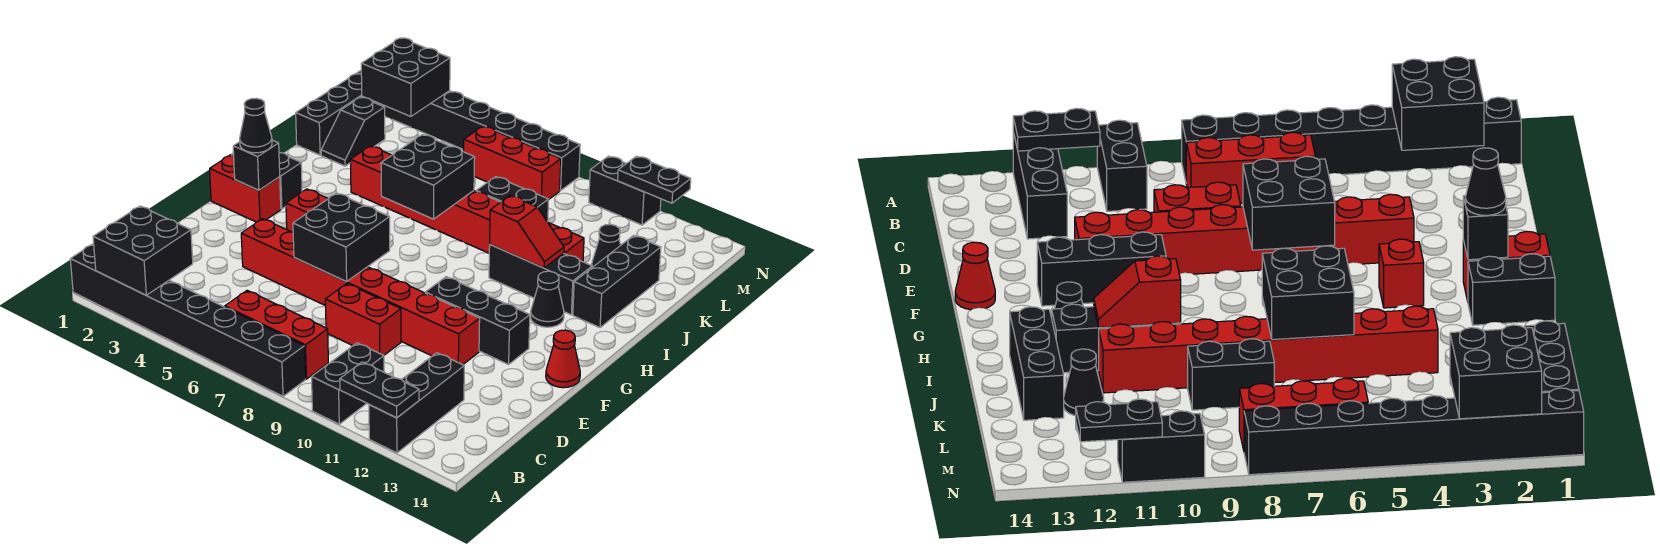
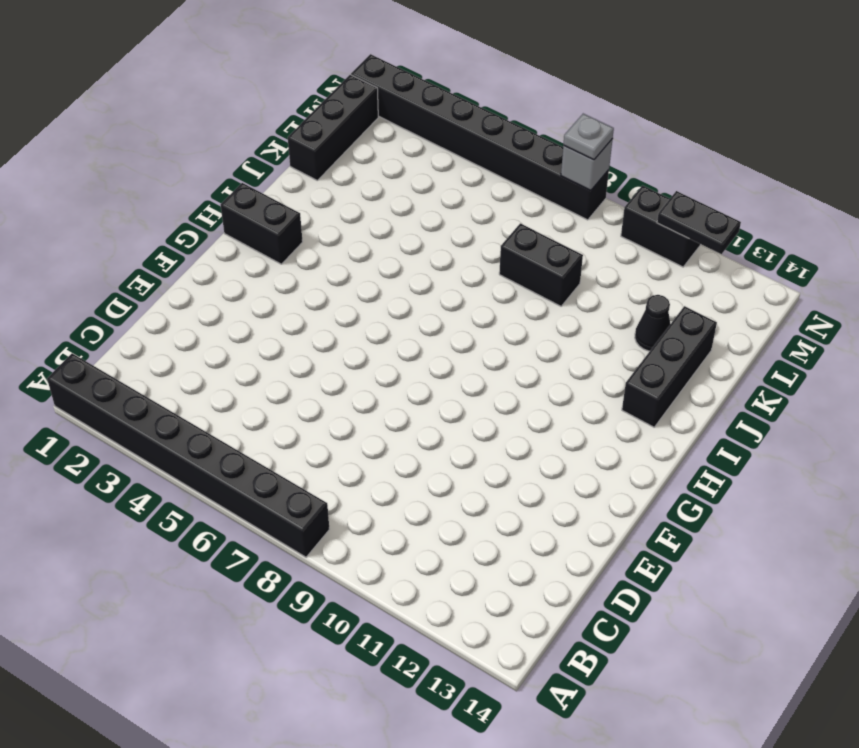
grey 1x1 brick [561,140,612,190] -> none
grey 1x1 plate [563,114,614,160] -> none
none -> black 1x2 brick [312,343,384,424]
none -> black 1x3 brick [369,353,464,453]
none -> red 1x3 brick [225,291,328,379]
none -> red 1x2 brick [325,284,401,355]

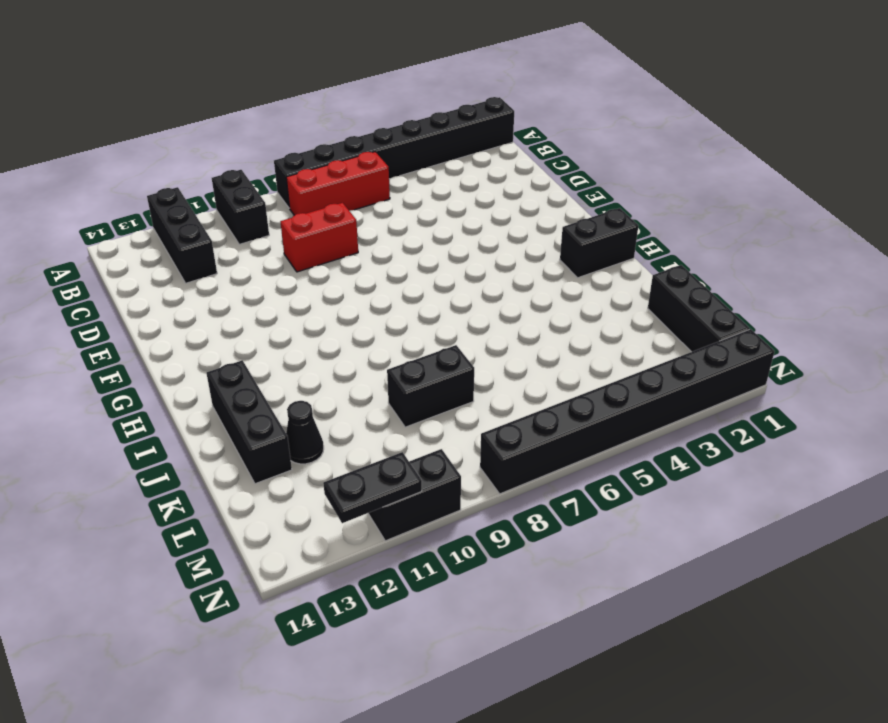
none -> red 1x8 brick [241,219,480,365]
none -> black 1x3 brick [425,277,530,365]
none -> red 1x1 cone [546,330,580,388]
none -> red 1x2 brick [210,155,281,222]

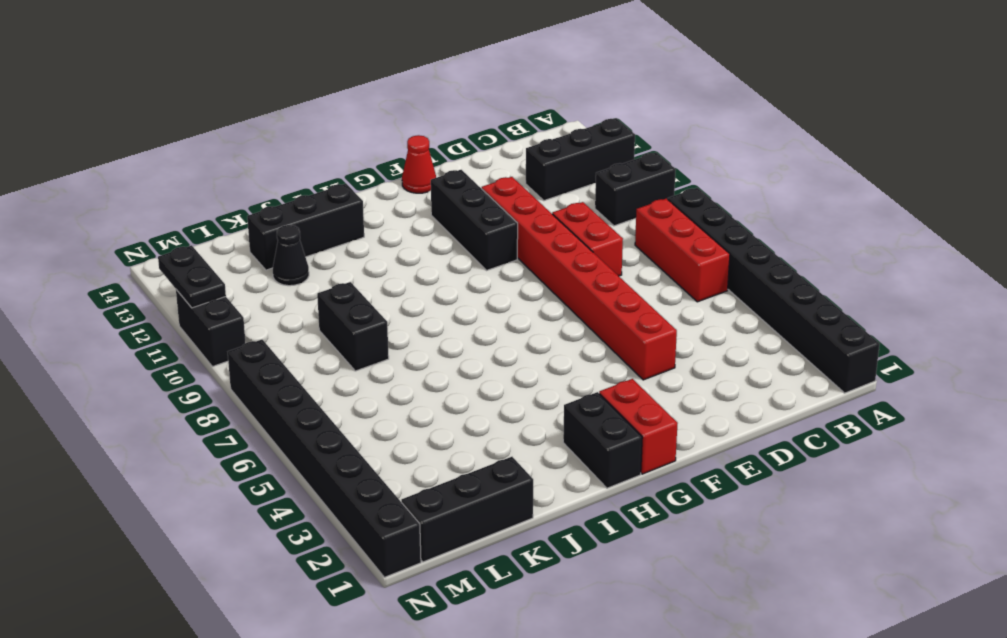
none -> red 1x1 brick [286,189,328,232]
none -> black 1x1 cone [530,271,564,327]
none -> black 1x3 brick [489,245,592,315]
none -> red 1x8 brick [350,146,584,262]

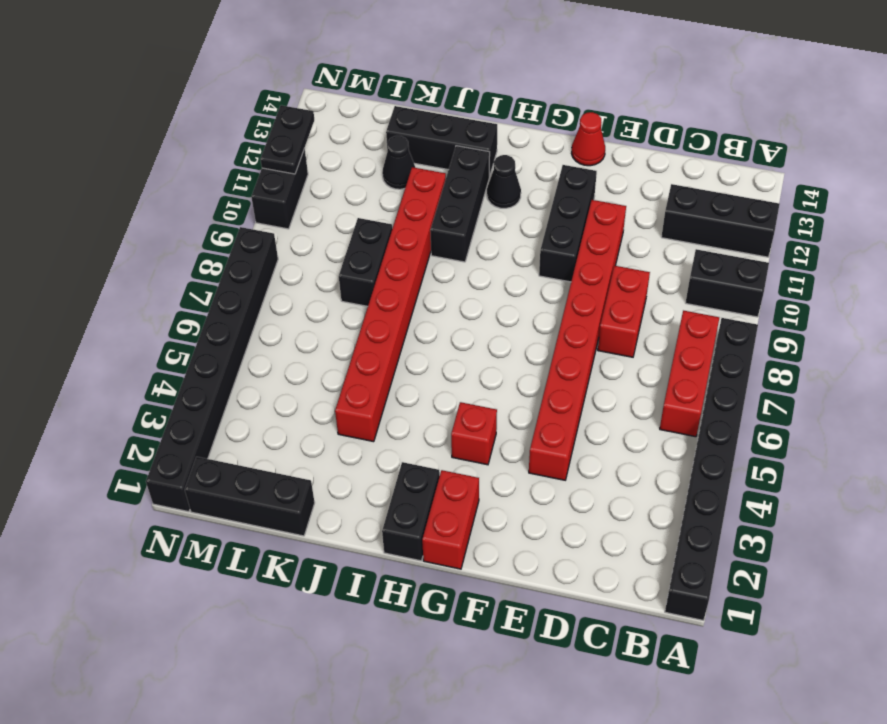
none -> black 1x2 slope [321,97,385,166]
none -> red 1x3 brick [464,126,561,199]
none -> black 2x2 brick [93,206,193,295]
none -> black 1x2 plate [340,362,419,418]

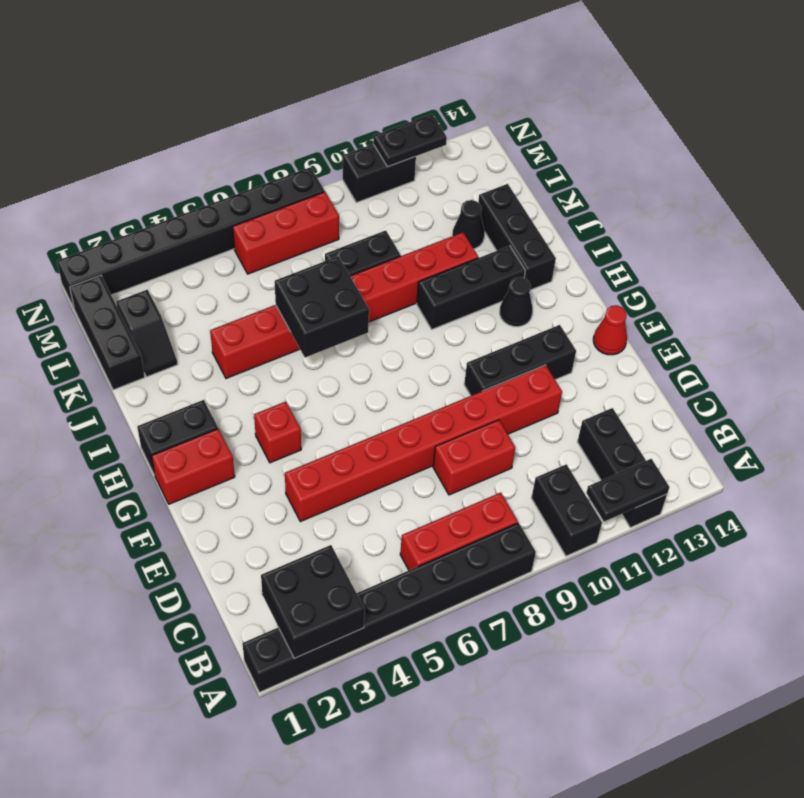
none -> black 2x2 brick [293,193,390,282]
none -> black 1x1 brick [233,140,280,190]
none -> red 1x2 slope [490,196,564,268]
none -> black 2x2 brick [361,38,450,116]

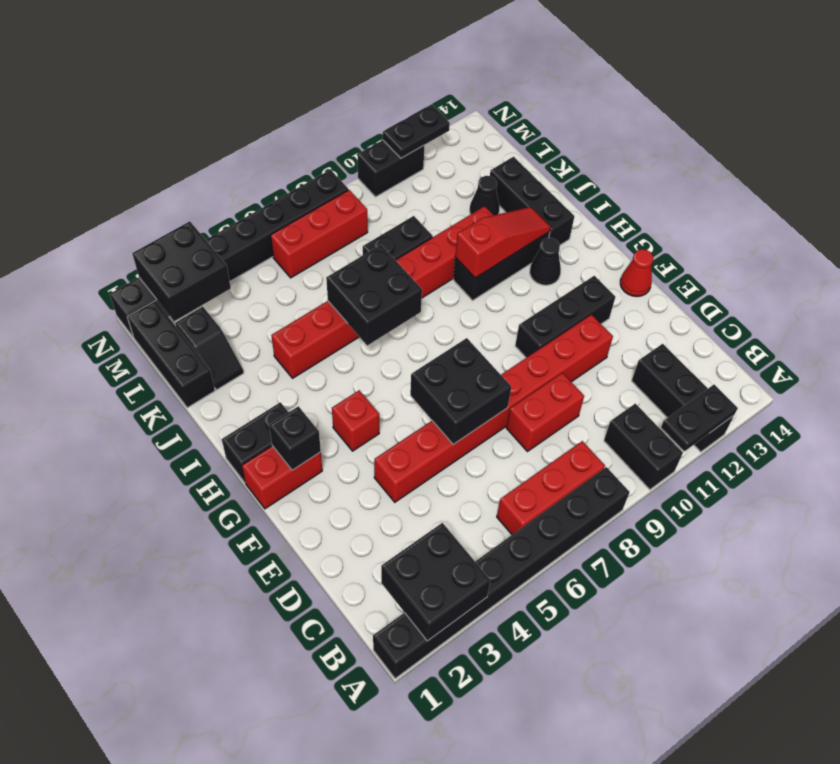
red 1x3 slope [455,207,551,278] -> red 1x2 slope [490,196,564,268]
none -> black 1x1 cone [240,98,272,153]

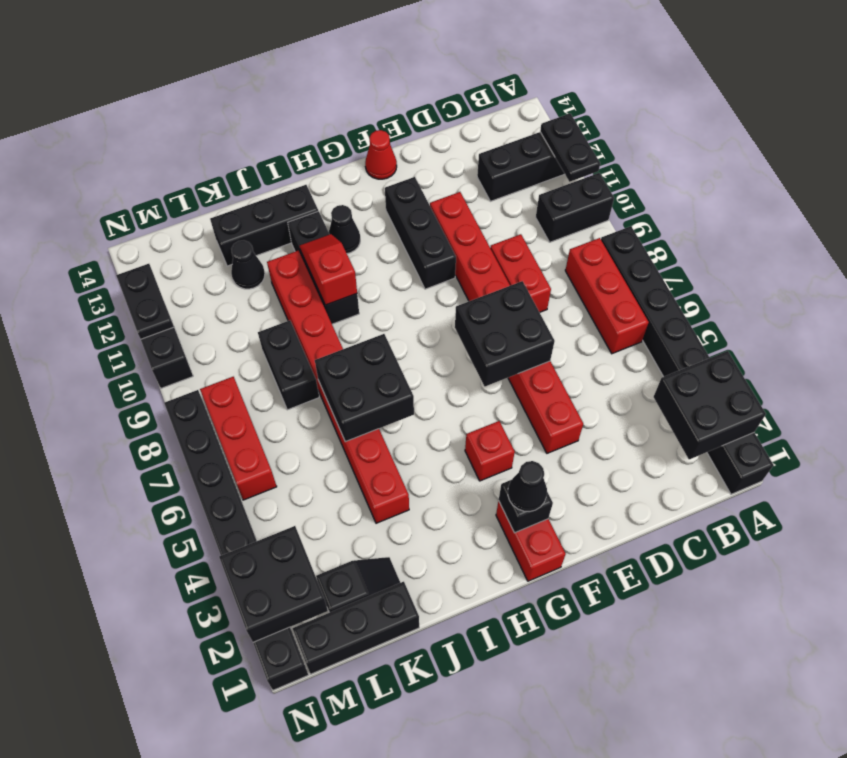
none -> black 1x2 brick [232,153,302,209]

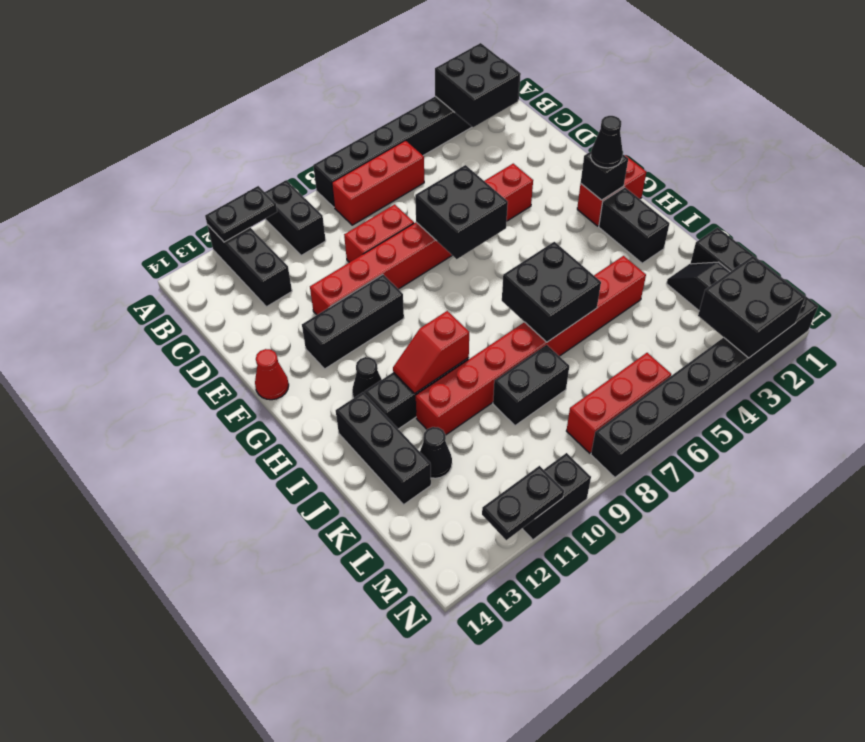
black 1x2 brick [599,187,669,263] -> black 1x2 brick turned to [232,153,302,209]
none -> red 1x1 brick [286,189,328,232]

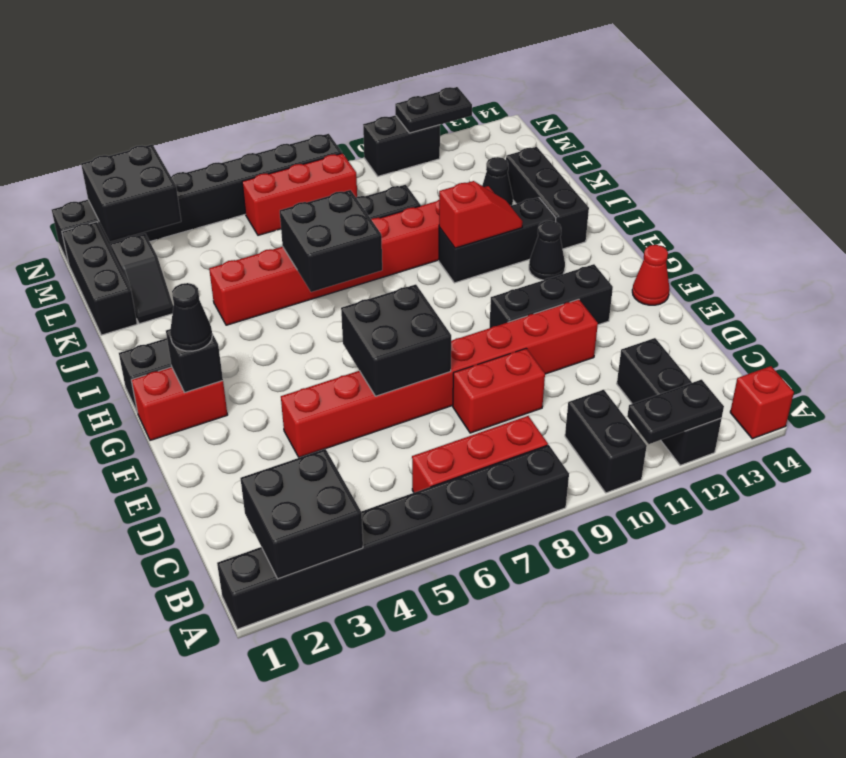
red 1x1 brick [730,366,794,439] -> red 1x1 brick moved to [286,189,328,232]

